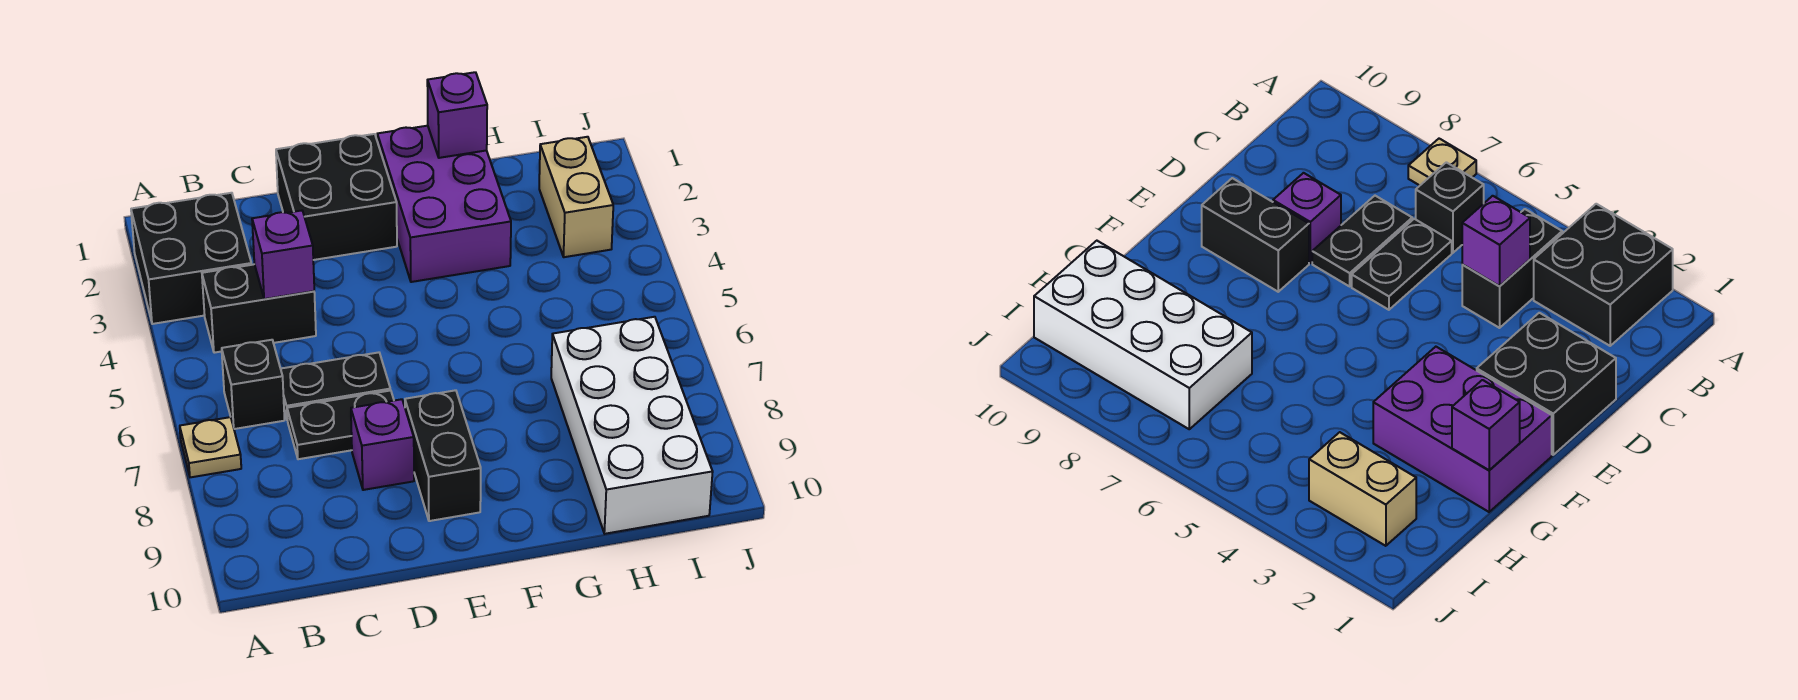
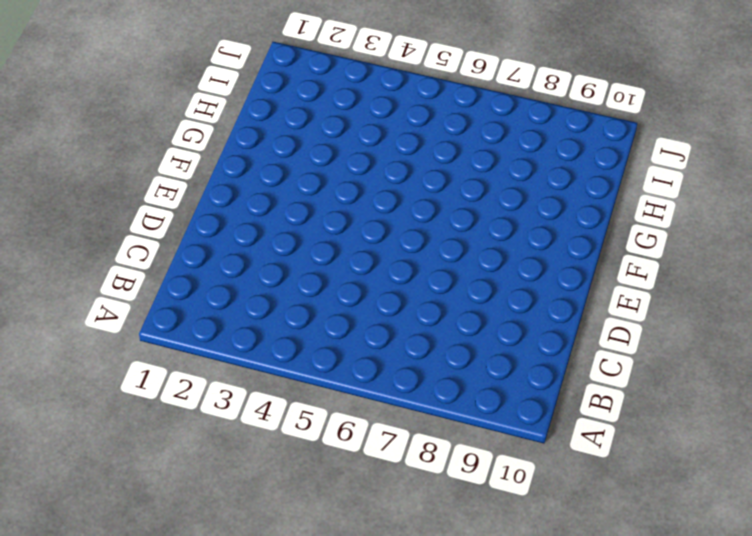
none -> black 2x2 brick [131,193,252,324]
none -> tan 1x1 plate [180,417,241,477]
none -> black 1x2 brick [202,264,316,353]

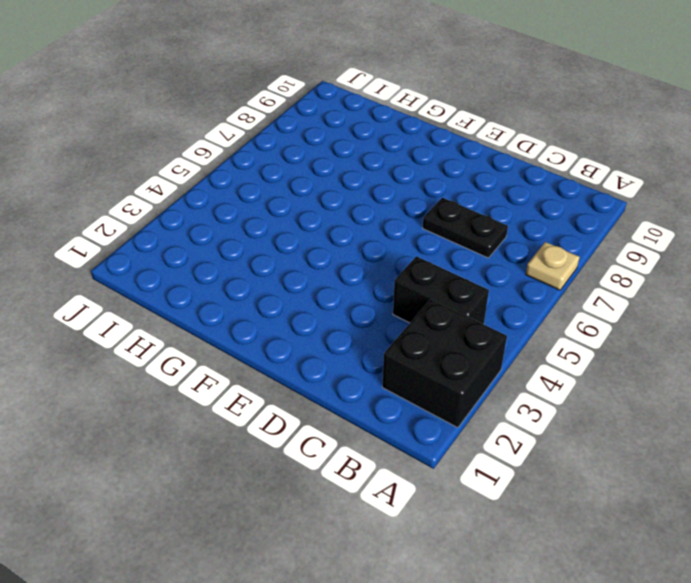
none -> black 1x1 brick [222,340,285,429]
none -> black 1x2 plate [281,352,390,420]
none -> black 2x2 brick [276,134,397,260]

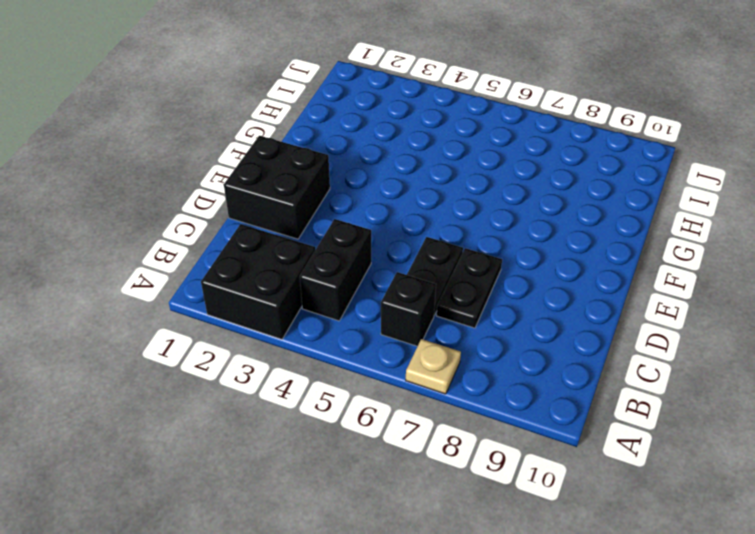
none -> purple 1x1 brick [351,399,414,490]
none -> black 1x2 brick [405,390,481,521]
none -> purple 2x3 brick [377,126,511,282]

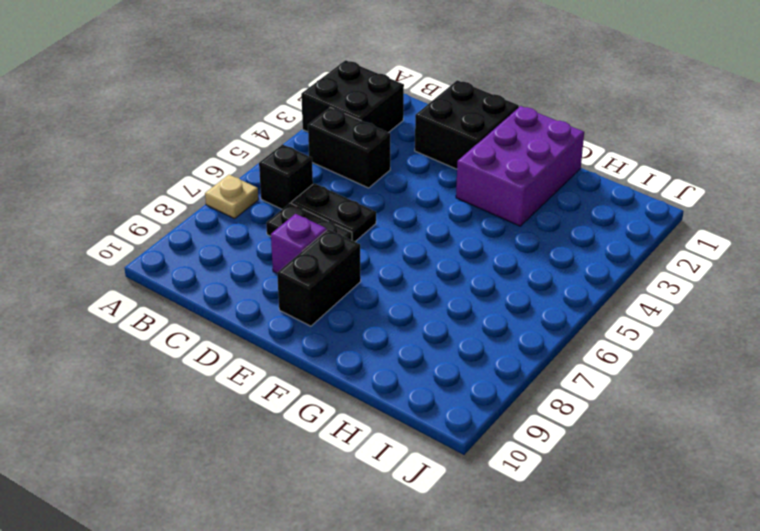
none -> white 2x4 brick [551,317,713,534]
none -> tan 1x2 brick [539,137,613,257]
none -> purple 1x1 brick [252,211,314,299]

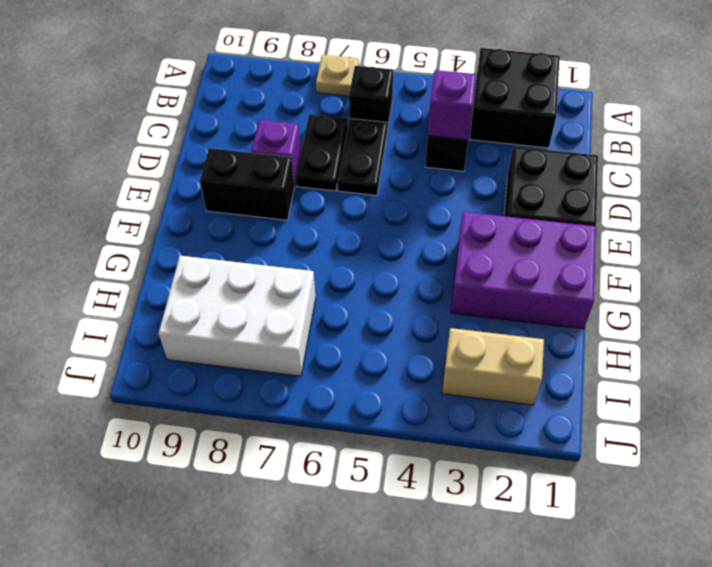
white 2x3 brick [159,256,316,376] -> white 2x4 brick [551,317,713,534]
none -> purple 1x1 brick [427,72,487,158]

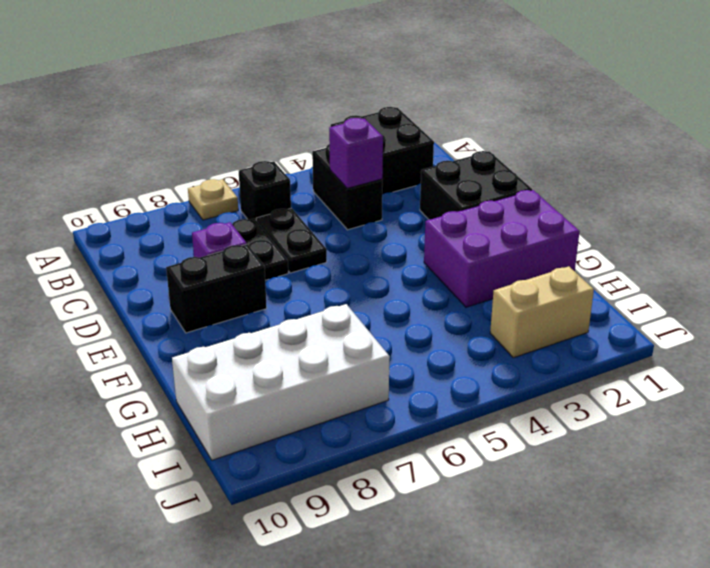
none -> purple 1x1 brick [427,72,487,158]

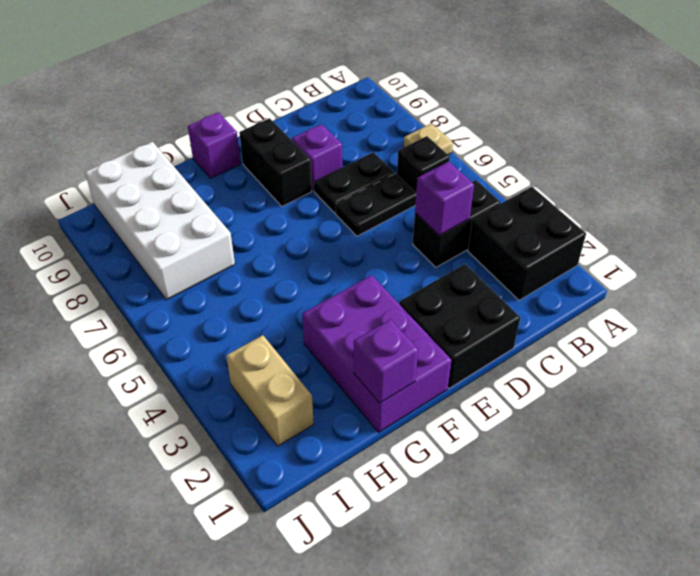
purple 1x1 brick [188,112,241,178] -> none

